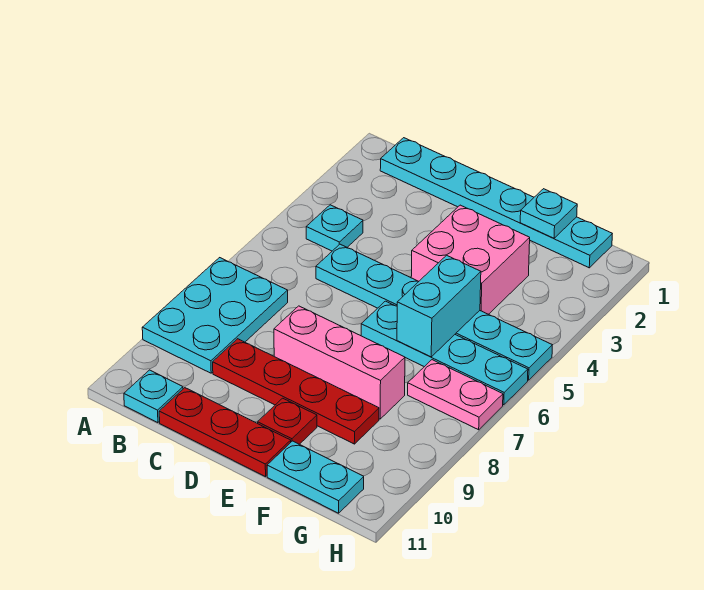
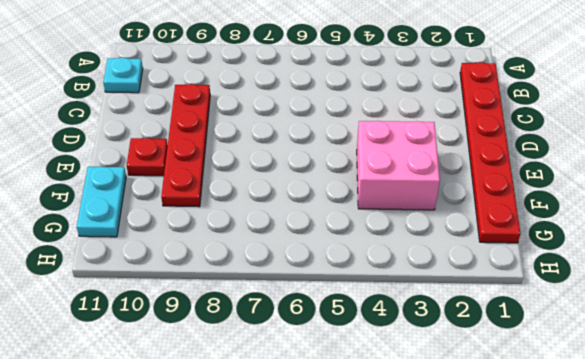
red 1x6 plate [460,62,520,243] -> cyan 1x6 plate [380,138,612,268]
none -> cyan 2x3 plate [142,258,288,373]
none -> cyan 1x1 plate [306,205,363,251]
none -> cyan 1x6 plate [316,244,552,380]

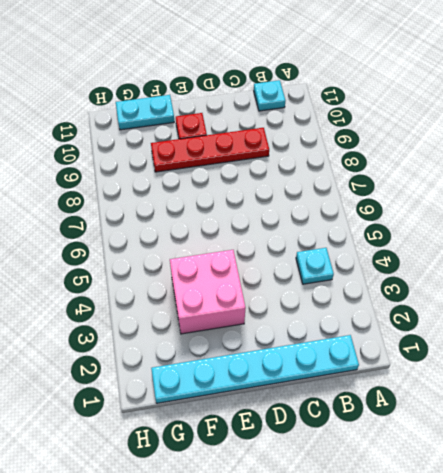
none -> cyan 2x3 plate [142,258,288,373]
none -> cyan 1x6 plate [316,244,552,380]
none -> red 1x3 plate [159,388,291,477]

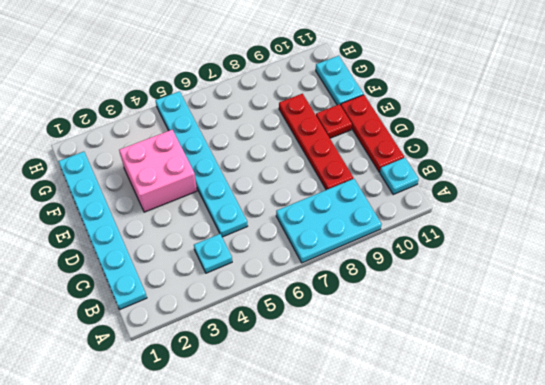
none -> pink 1x3 brick [274,306,405,419]
none -> cyan 1x4 plate [361,301,528,405]
none -> pink 1x2 plate [408,360,503,430]

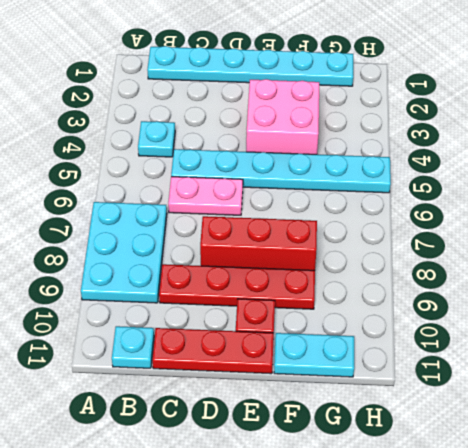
pink 1x2 plate [168,177,243,215] -> pink 1x2 plate moved to [408,360,503,430]
red 1x3 brick [200,216,317,270] -> pink 1x3 brick [274,306,405,419]
none -> cyan 1x4 plate [361,301,528,405]
none -> cyan 1x1 plate [520,189,577,238]
none -> cyan 1x2 brick [397,255,481,357]

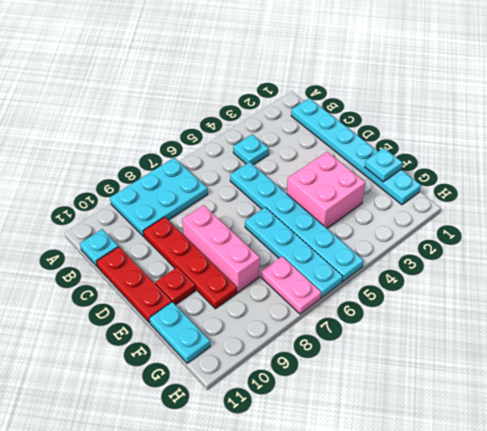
none -> cyan 1x2 brick [397,255,481,357]

